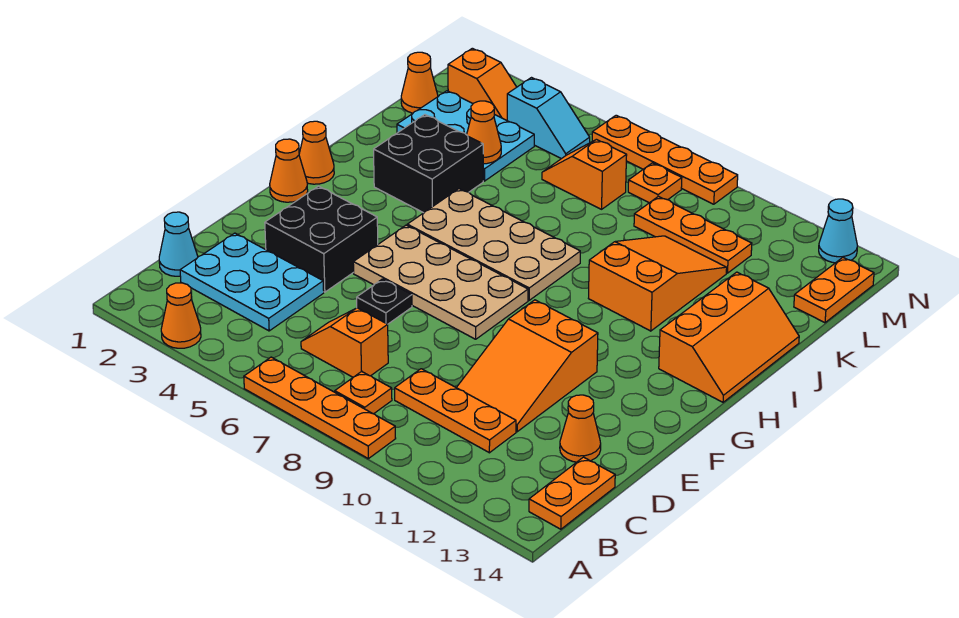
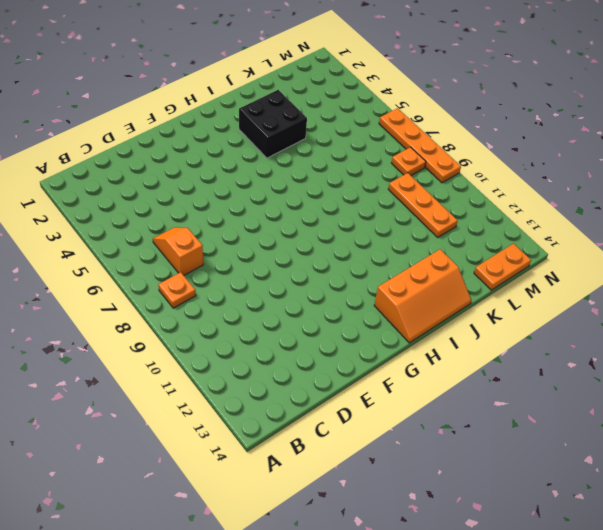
none -> orange 1x1 cone [161,283,201,348]
none -> orange 1x4 plate [244,357,396,459]
none -> orange 1x2 plate [529,457,615,529]
none -> cyan 1x1 cone [159,212,198,276]

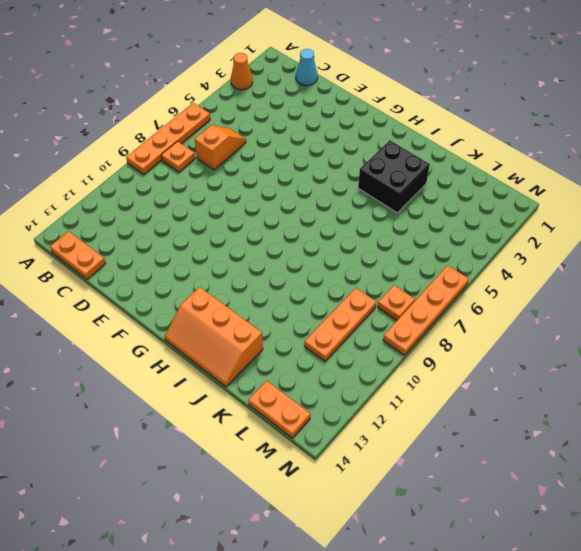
none -> cyan 2x3 plate [180,233,324,331]
none -> orange 1x3 plate [395,369,516,453]
none -> orange 2x3 slope [456,300,598,432]
none -> orange 1x1 cone [560,395,601,462]

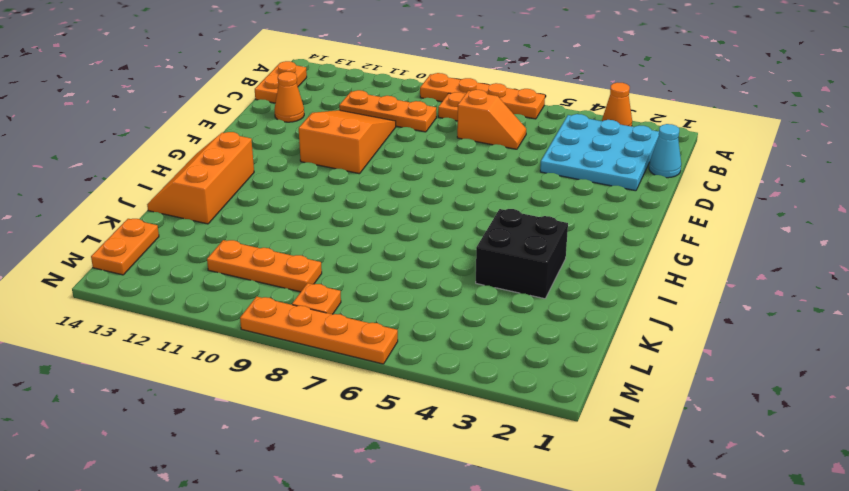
cyan 3x3 plate [540,114,659,191] -> cyan 2x3 plate [180,233,324,331]
none -> black 2x2 brick [265,186,378,292]
none -> black 1x1 plate [357,279,412,324]
none -> tan 2x4 plate [353,225,528,339]
none -> orange 1x1 cone [270,139,308,202]

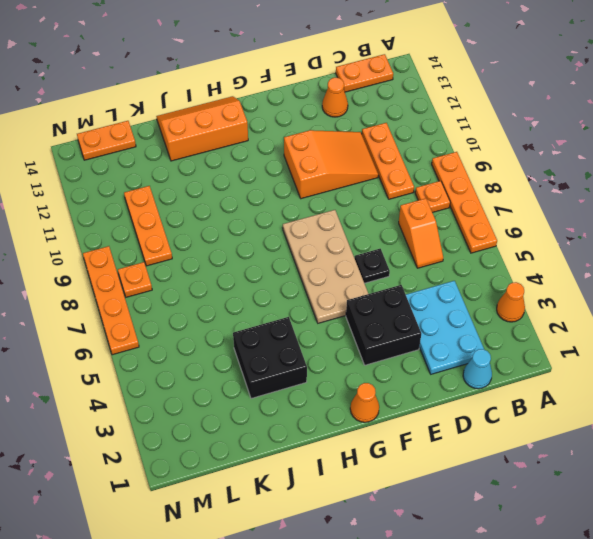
none -> orange 1x1 cone [299,121,334,184]
none -> tan 2x4 plate [407,189,580,300]
none -> orange 2x3 slope [588,236,727,331]
none -> cyan 2x3 plate [397,91,534,181]

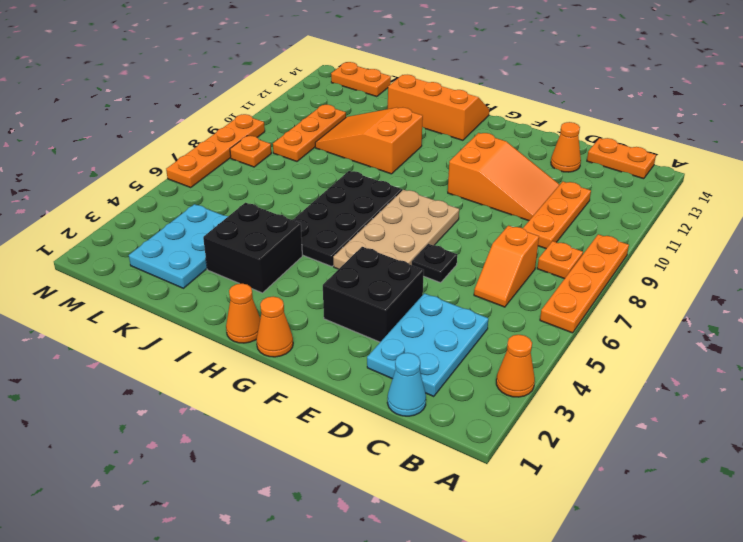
black 2x4 plate [293,171,402,267] -> tan 2x4 plate [407,189,580,300]
none -> orange 1x1 cone [401,52,438,113]
none -> orange 1x2 slope [542,139,627,209]
none -> orange 1x2 slope [448,48,517,120]
none -> cyan 1x2 slope [507,78,590,159]

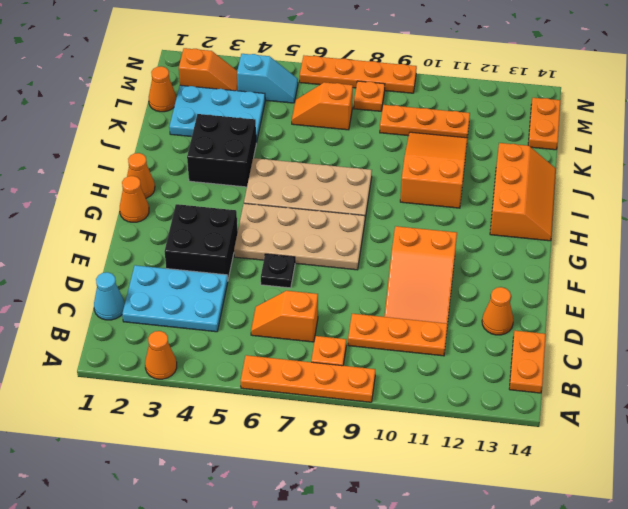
none -> cyan 1x1 cone [819,199,857,263]
none -> orange 1x1 cone [467,101,501,164]

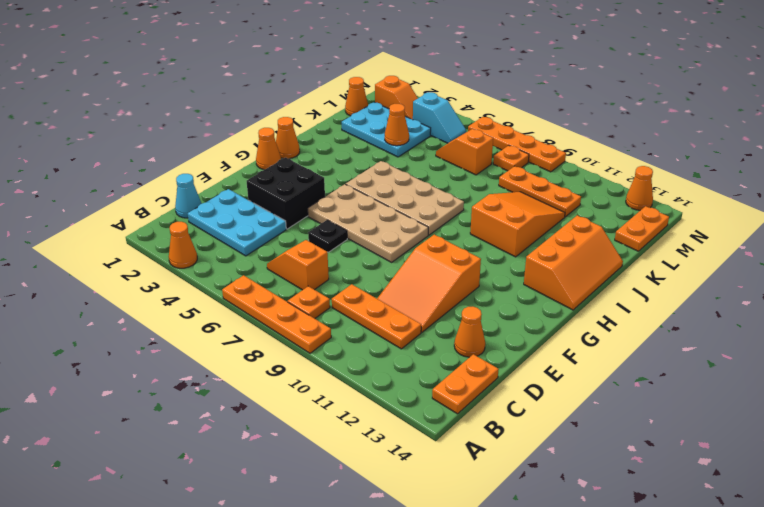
orange 1x1 cone [626,166,653,210] -> cyan 1x1 cone [819,199,857,263]
none -> black 2x2 brick [374,115,483,213]

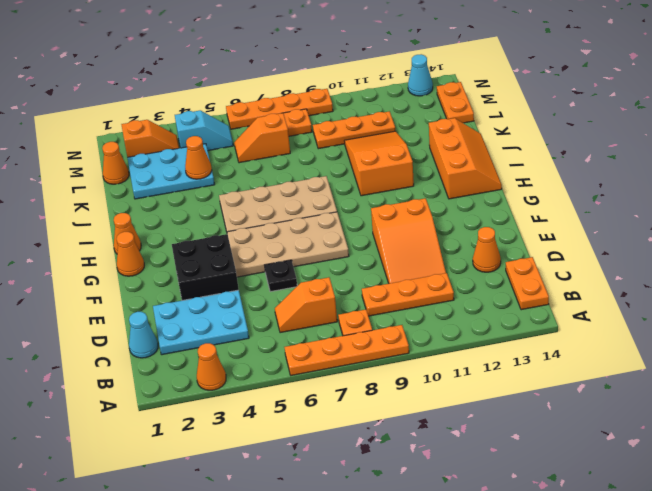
none -> black 2x2 brick [374,115,483,213]

